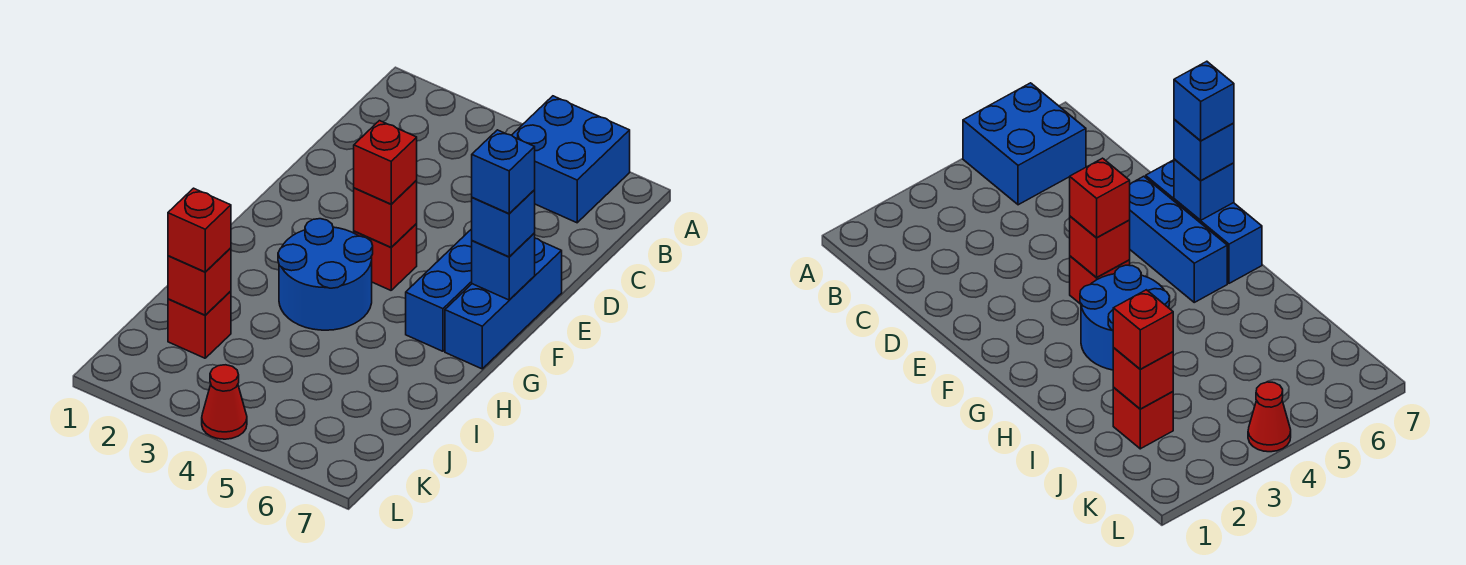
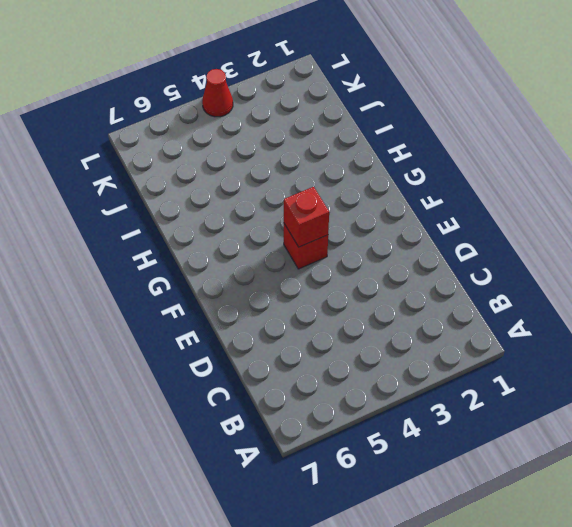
none -> blue 2x2 brick [512,96,630,223]
none -> blue 1x3 brick [406,229,472,351]
none -> blue 1x3 brick [445,238,562,369]

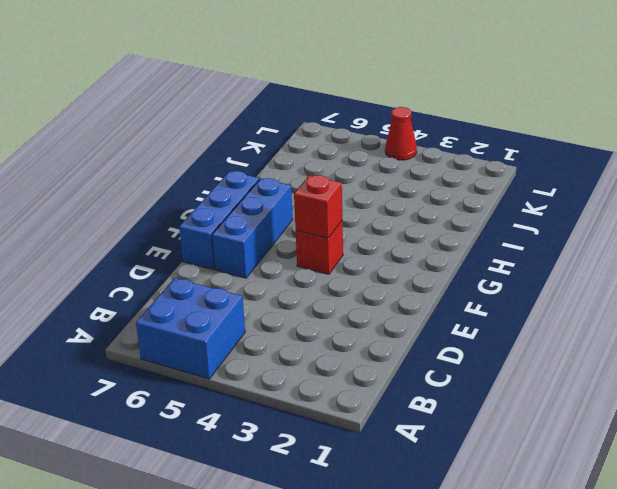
none -> blue 2x2 round brick [278,219,373,330]
none -> red 1x1 brick [168,291,231,358]
none -> blue 1x1 brick [472,233,535,300]

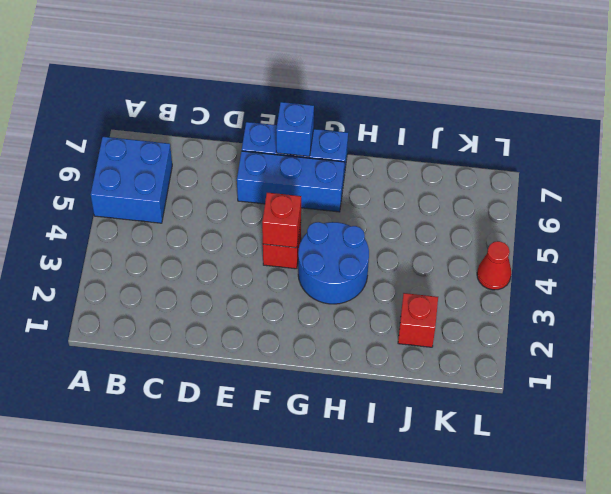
none -> red 1x1 brick [168,248,231,315]
none -> red 1x1 brick [354,121,417,204]
none -> blue 1x1 brick [472,190,535,257]

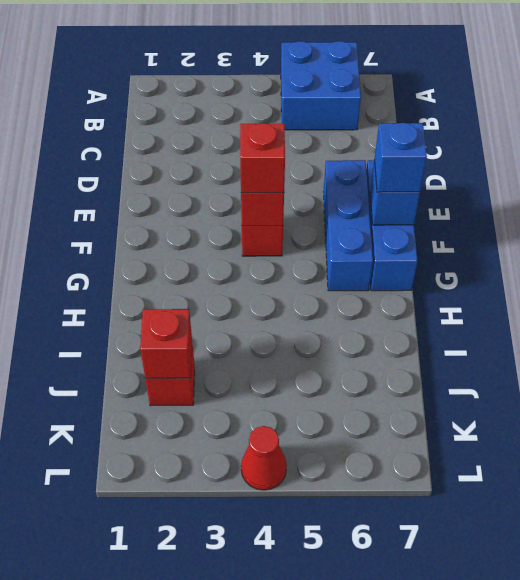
none -> blue 2x2 round brick [278,219,373,330]
none -> red 1x1 brick [168,188,231,272]
none -> blue 1x1 brick [472,130,535,214]

